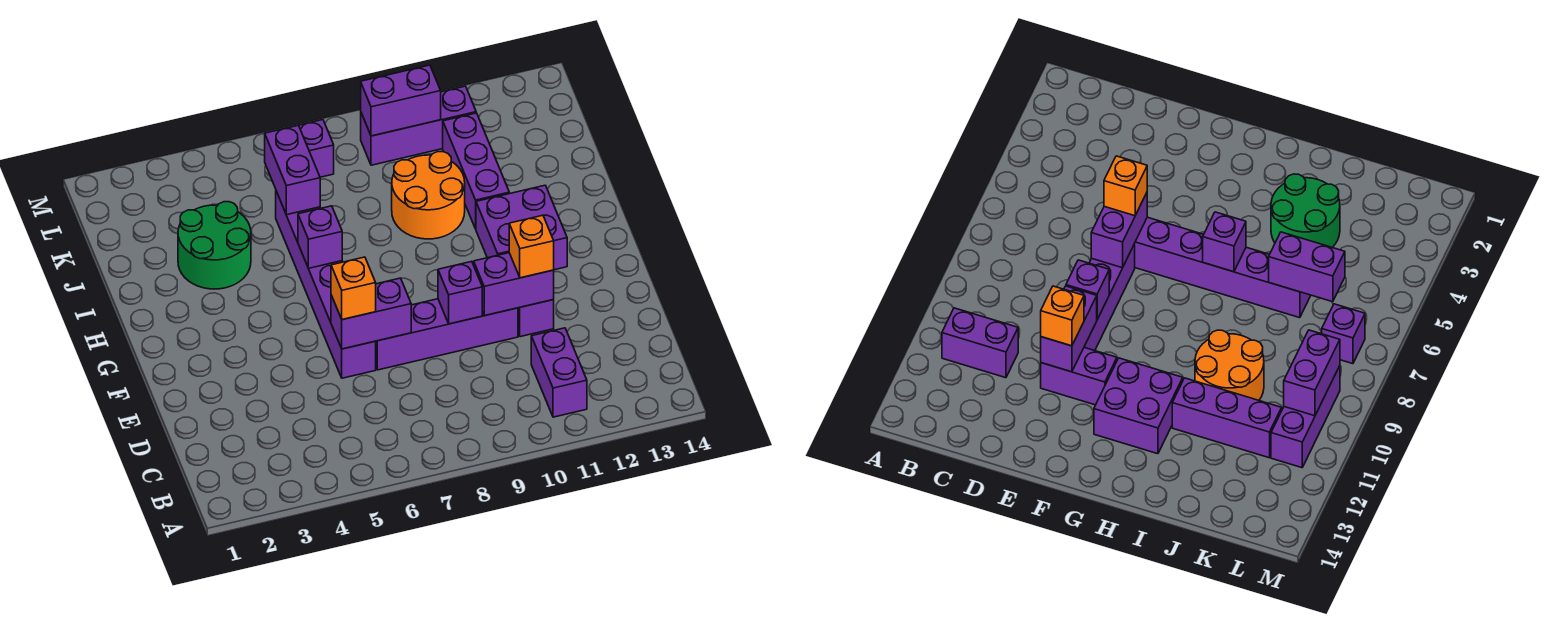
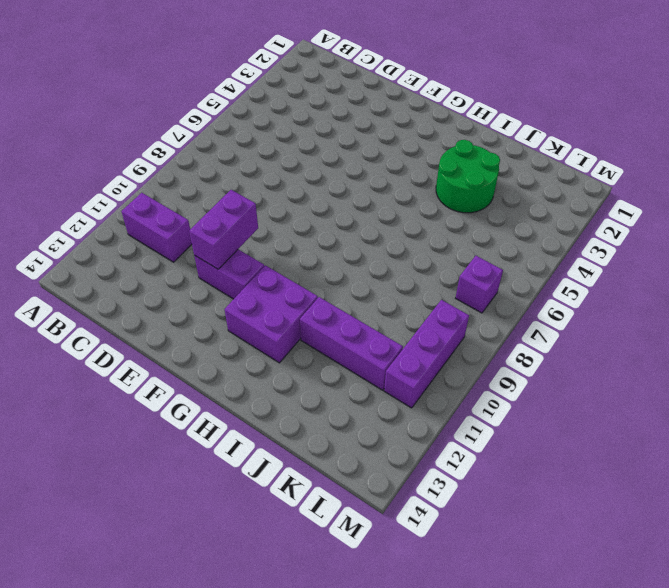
none -> purple 1x6 brick [276,191,376,378]
none -> purple 1x4 brick [375,299,518,370]
none -> orange 2x2 round brick [392,152,465,239]

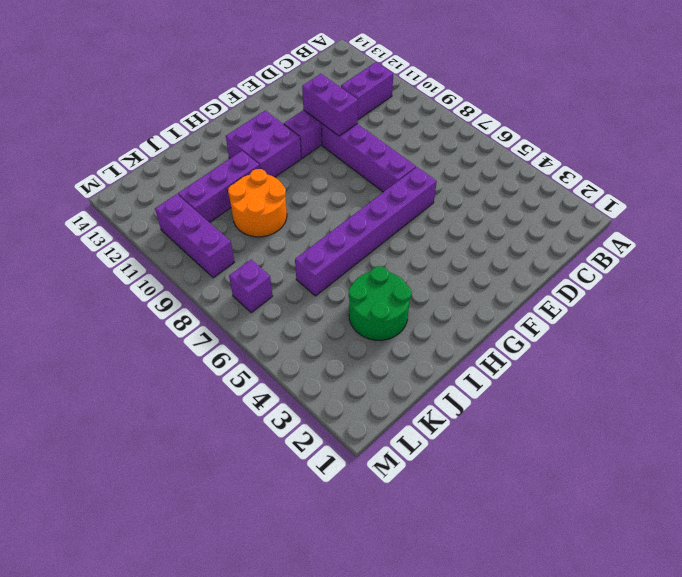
none -> purple 1x2 brick [331,278,411,349]
none -> purple 1x1 brick [438,261,482,324]
none -> purple 1x1 brick [298,206,342,268]

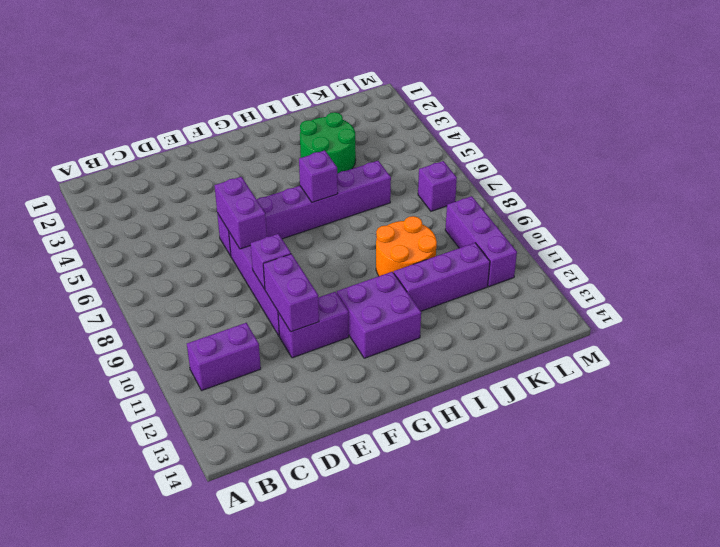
none -> purple 1x2 brick [265,125,320,215]
none -> purple 1x2 brick [361,65,441,136]
none -> orange 1x1 brick [331,257,376,320]

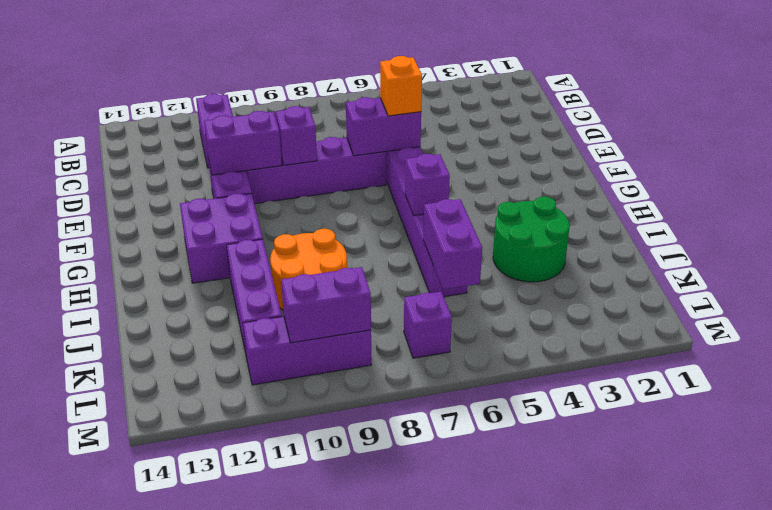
none -> orange 1x1 brick [509,215,554,278]

